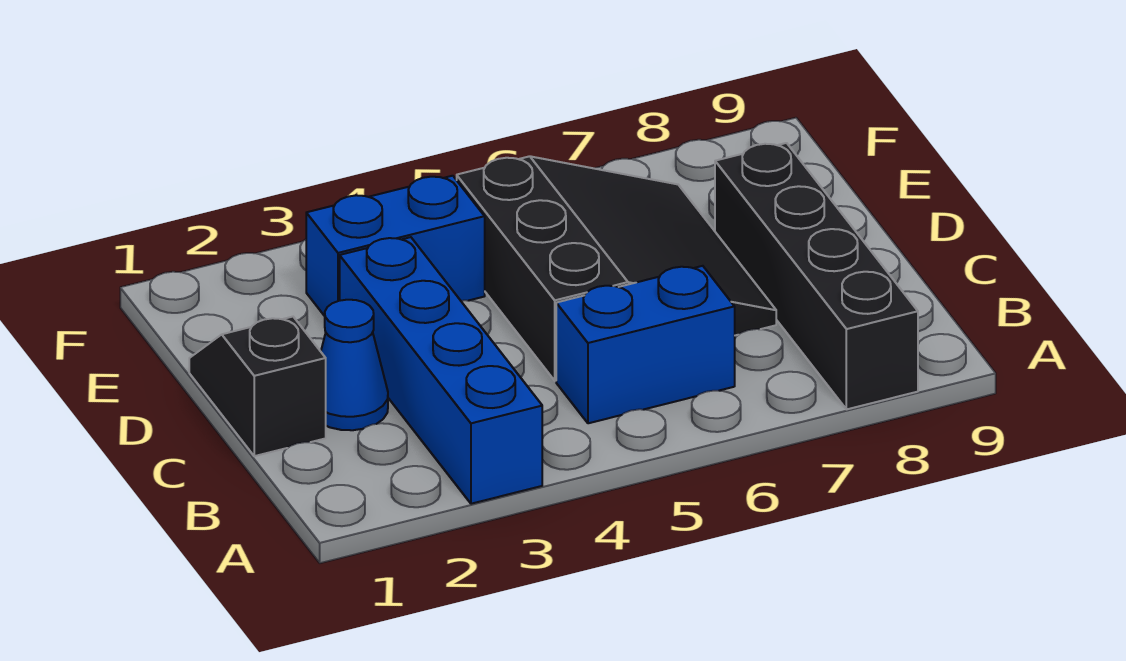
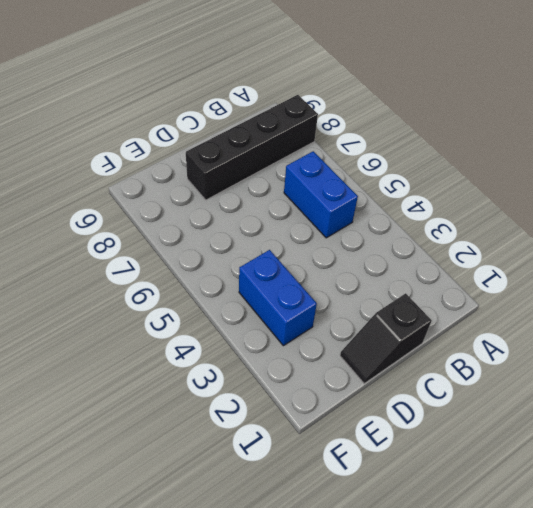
none -> blue 1x4 brick [340,237,542,504]
none -> blue 1x1 cone [321,300,388,430]

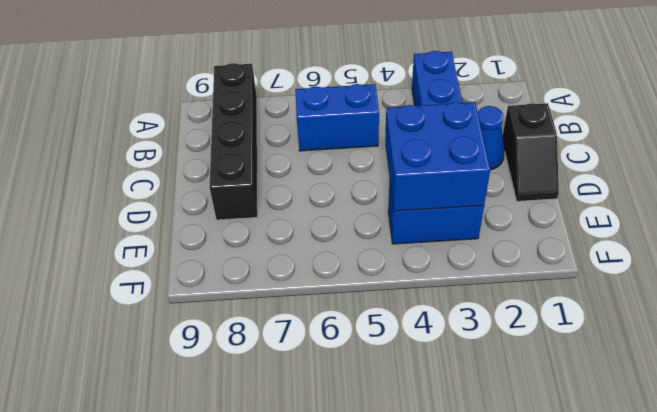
blue 2x2 brick [385,102,490,211] -> none
none -> black 3x3 slope [457,156,776,381]

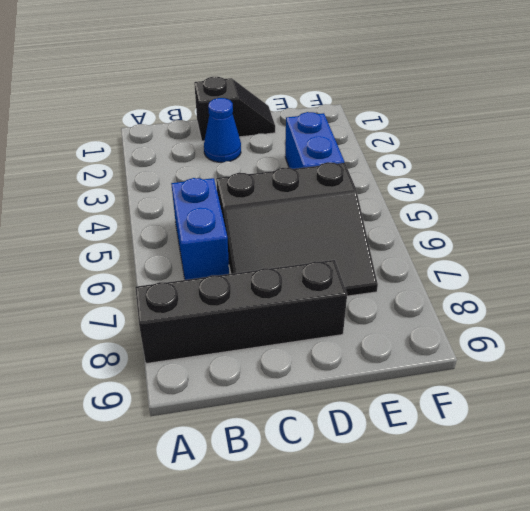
none -> blue 1x4 brick [340,237,542,504]

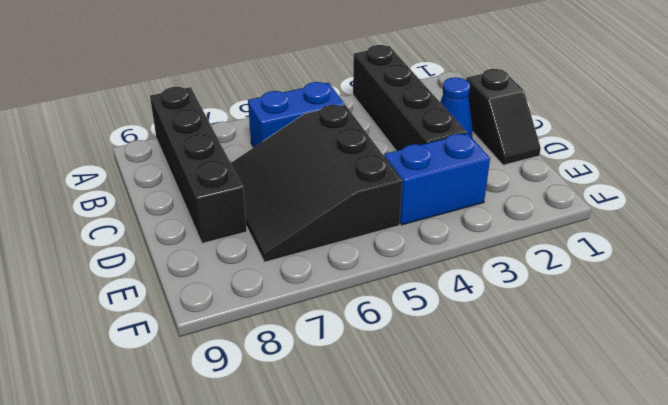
black 1x4 brick [353,45,467,151] -> blue 1x4 brick [340,237,542,504]

